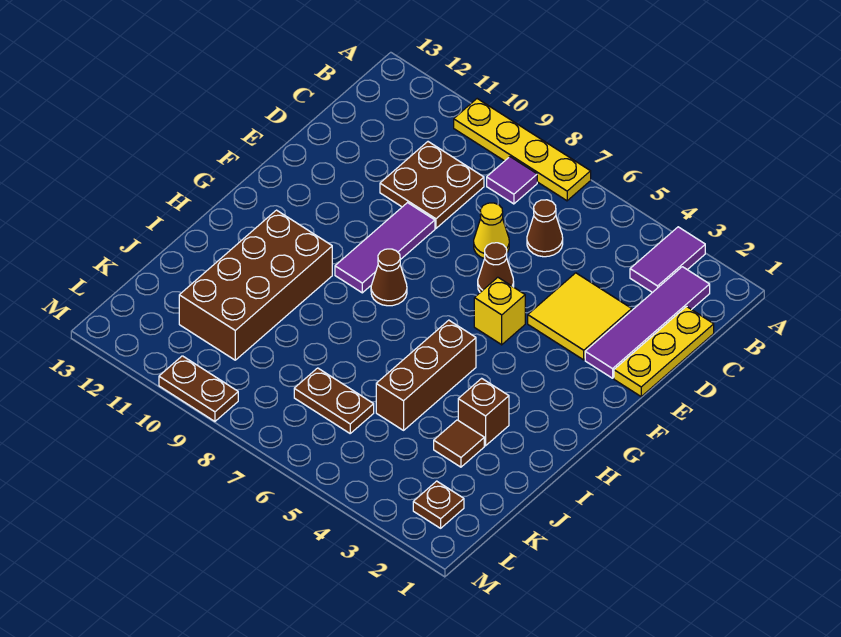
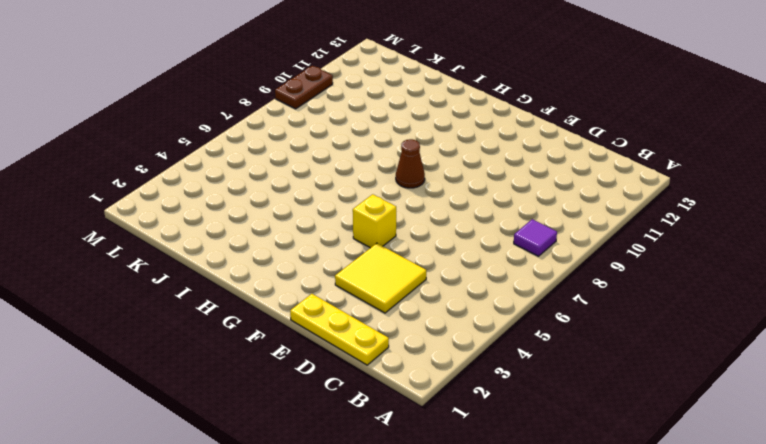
none -> purple 1x2 tile [630,227,705,293]
none -> yellow 1x4 plate [454,99,591,201]
none -> purple 1x4 tile [585,267,710,378]

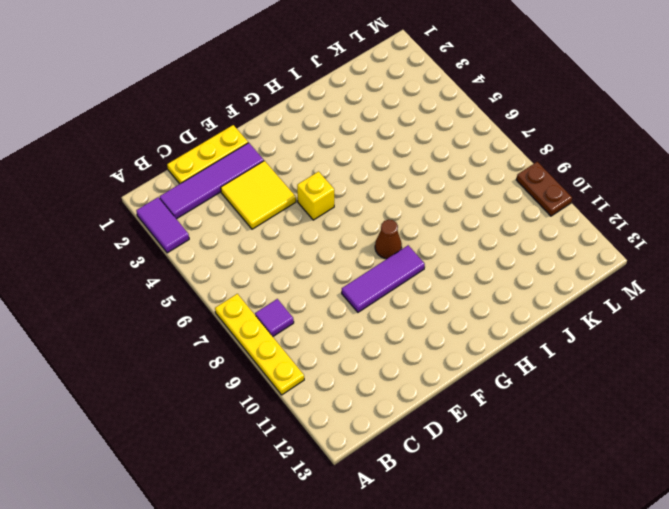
purple 1x2 tile [136,197,189,253] -> purple 1x2 tile turned to [630,227,705,293]
none -> brown 1x1 cone [527,200,563,257]
none -> brown 2x2 plate [380,142,484,228]
none -> yellow 1x1 cone [474,203,509,259]

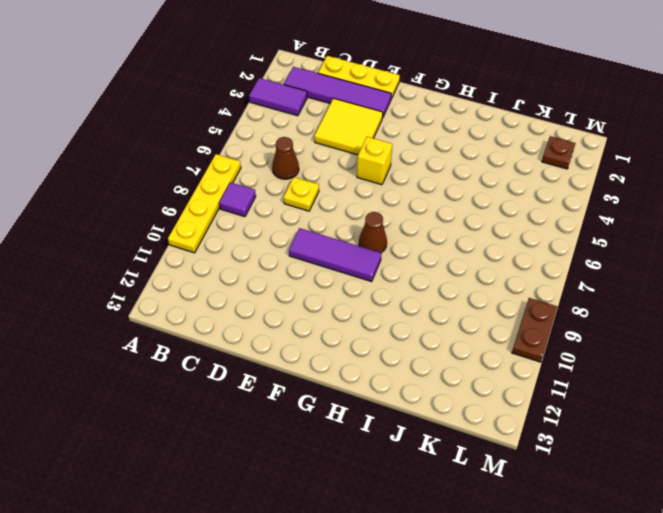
yellow 1x1 plate [284,177,319,211] -> yellow 1x1 cone [474,203,509,259]
none -> brown 2x2 plate [380,142,484,228]
none -> brown 1x1 cone [478,243,514,292]
none -> brown 1x3 brick [376,320,476,430]

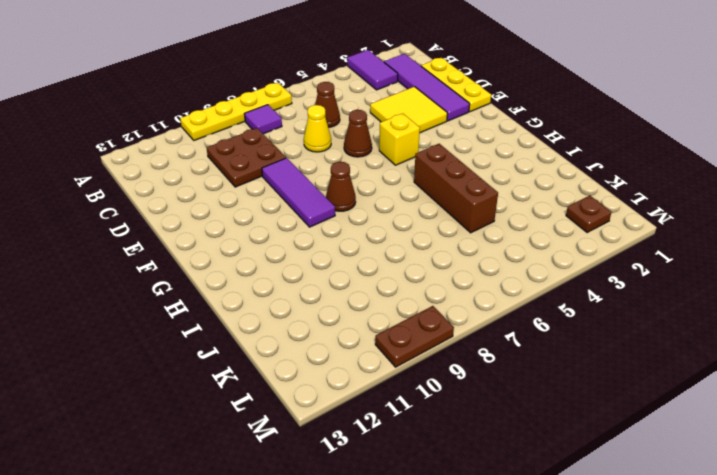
none -> brown 2x4 brick [179,210,332,360]
none -> brown 1x1 brick [458,378,509,446]
none -> brown 1x1 tile [434,420,484,467]

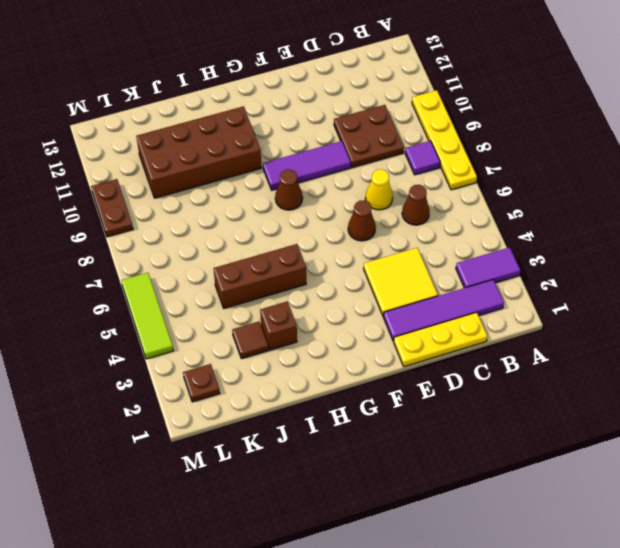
lime 1x3 tile [121,273,173,359] -> none
none -> yellow 1x1 brick [474,277,525,345]
none -> brown 1x2 plate [294,368,374,433]

